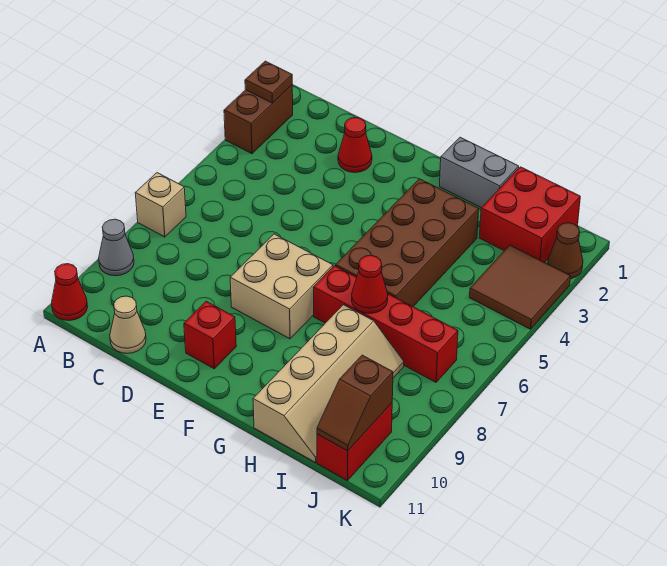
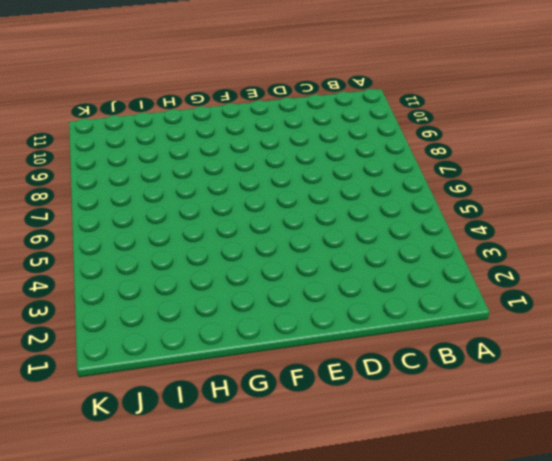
none -> brown 1x2 brick [224,85,293,154]
none -> tan 1x1 brick [135,173,186,237]
none -> grey 1x1 cone [99,219,134,276]

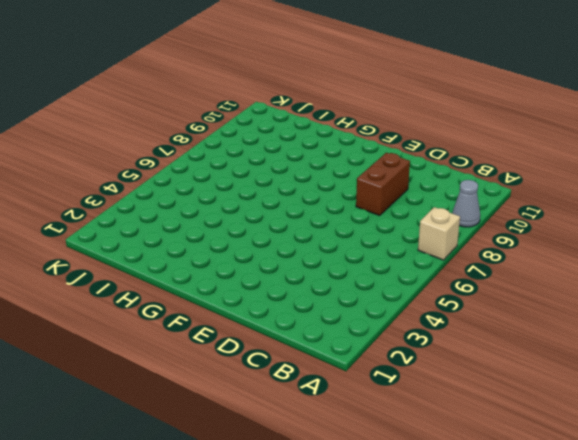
brown 1x2 brick [356,153,410,216] -> brown 1x2 brick moved to [224,85,293,154]
none -> red 1x1 cone [52,264,88,321]
none -> tan 1x1 cone [110,296,146,354]
none -> red 1x1 cone [338,118,372,173]

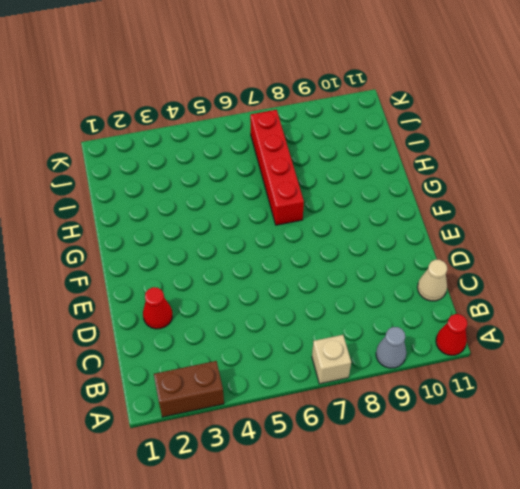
none -> tan 2x2 brick [230,234,333,339]
none -> red 1x1 brick [184,301,236,369]
none -> grey 1x2 brick [439,137,519,208]

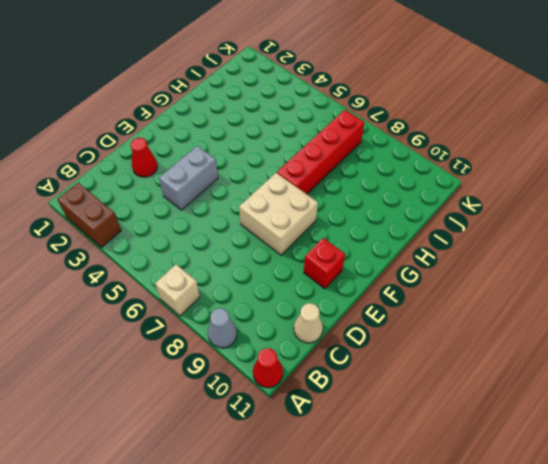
grey 1x2 brick [159,146,218,210] -> grey 1x2 brick moved to [439,137,519,208]
none -> brown 2x4 brick [336,179,479,307]
none -> tan 2x4 slope [253,305,404,463]
none -> red 2x2 brick [479,167,580,263]

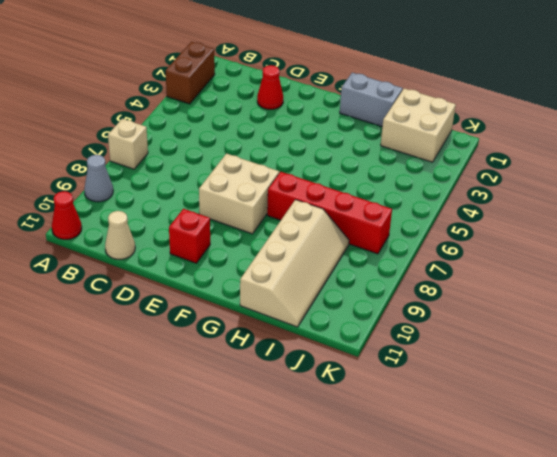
tan 2x2 brick [381,88,456,162] -> red 2x2 brick [479,167,580,263]
none -> brown 2x4 brick [336,179,479,307]
none -> brown 2x2 tile [469,245,571,329]
none -> red 1x2 brick [317,403,392,481]

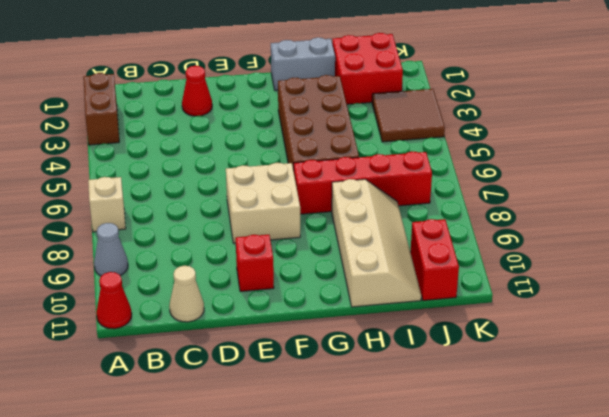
none -> brown 1x1 cone [548,223,583,279]
none -> brown 1x1 plate [245,61,292,103]
none -> red 1x1 cone [352,255,388,314]

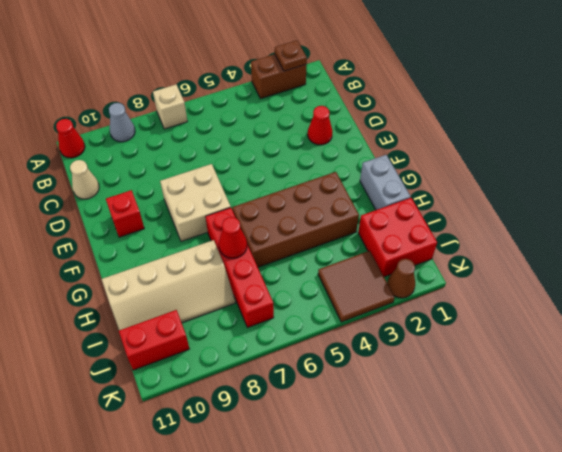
none -> brown 1x2 slope [317,355,393,451]

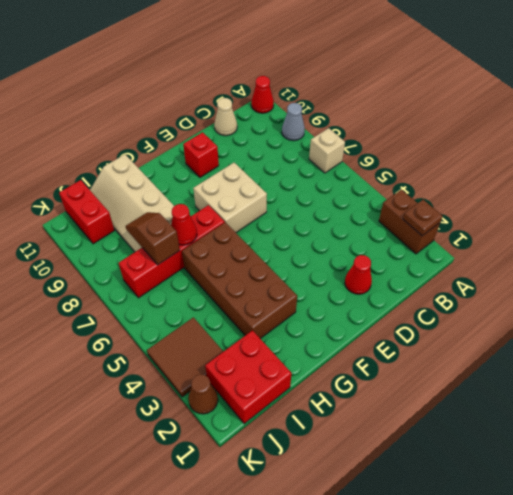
brown 1x2 slope [125,212,180,265] -> brown 1x2 slope moved to [317,355,393,451]
none -> grey 1x2 brick [439,137,519,208]

